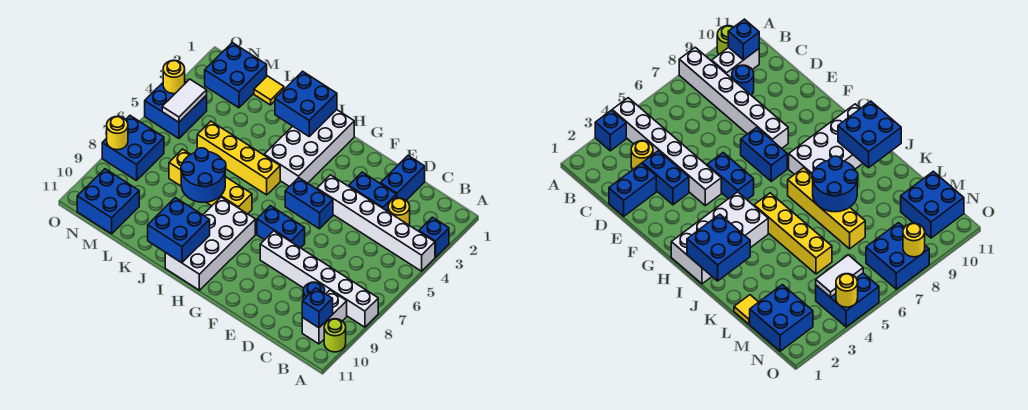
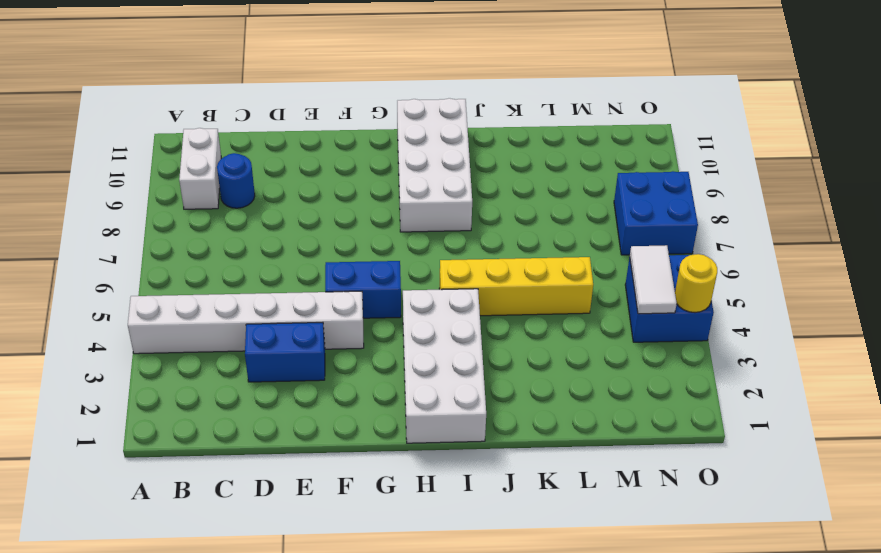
none -> blue 1x1 brick [419,217,449,257]
none -> white 1x6 brick [260,231,378,327]
none -> lime 1x1 round brick [324,319,346,352]

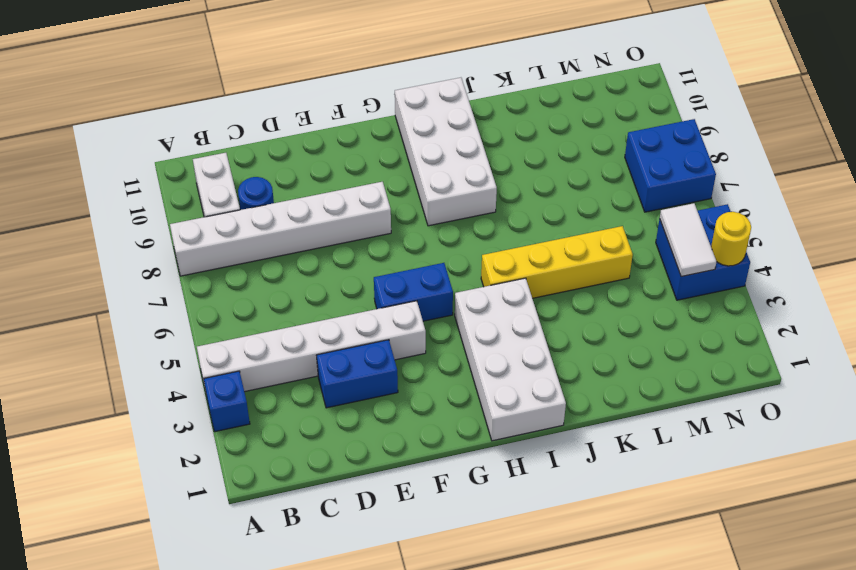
none -> lime 1x1 round brick [324,319,346,352]
none -> yellow 1x1 round brick [388,198,410,225]
none -> blue 1x2 brick [380,156,425,200]

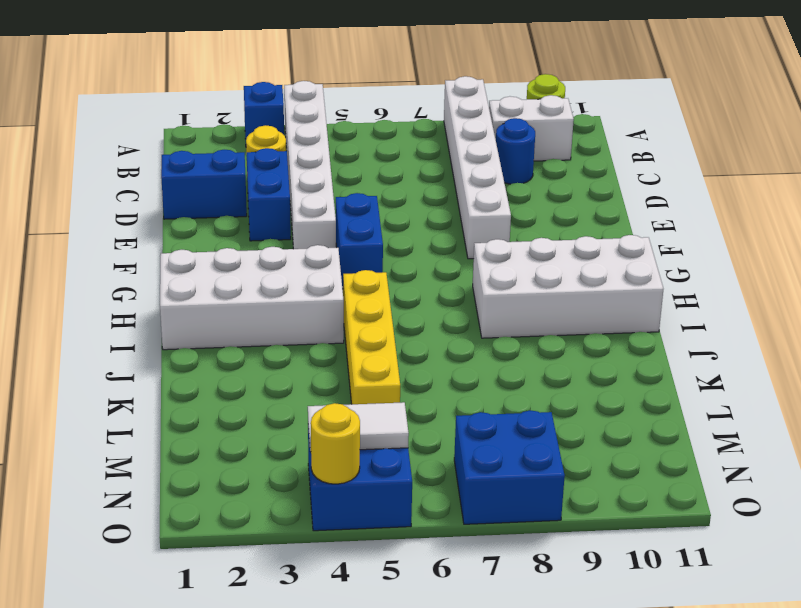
none -> blue 1x2 brick [257,206,305,248]
none -> yellow 1x4 brick [169,149,252,214]
none -> yellow 1x1 tile [254,76,284,105]

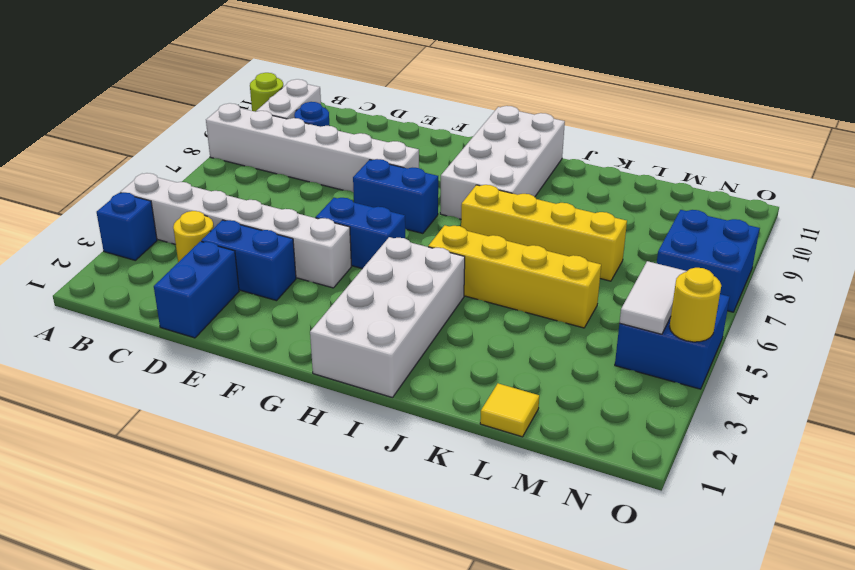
none -> blue 2x2 brick [205,43,267,108]
none -> blue 2x2 brick [77,169,139,234]
none -> blue 1x1 brick [302,288,333,328]

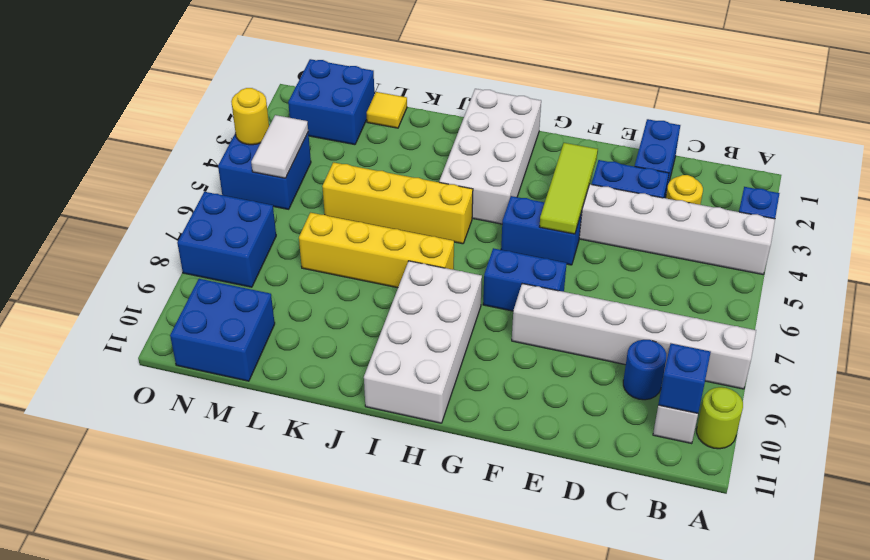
lime 1x3 tile [540,143,598,234] -> none
none -> blue 2x2 brick [275,71,337,136]
none -> blue 2x2 brick [148,198,210,263]
none -> blue 2x2 round brick [181,148,226,202]

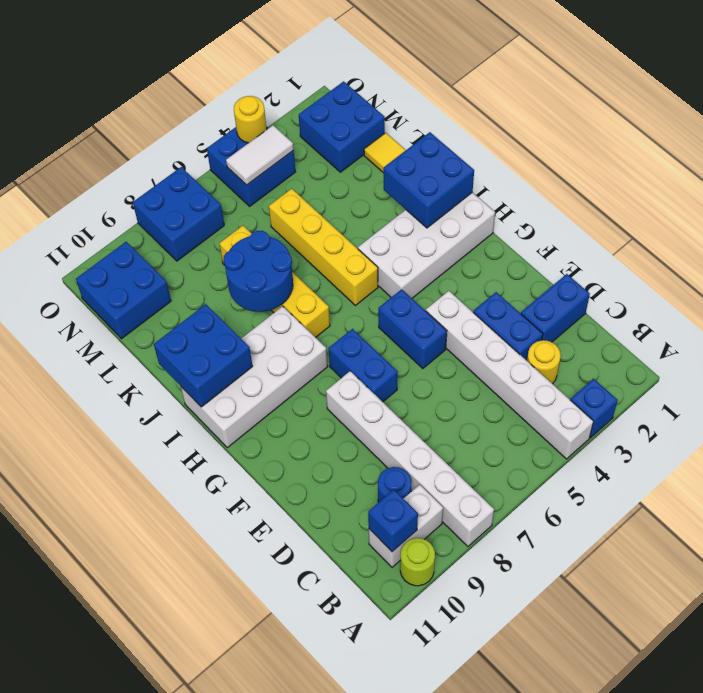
none -> yellow 1x1 round brick [107,116,128,150]

